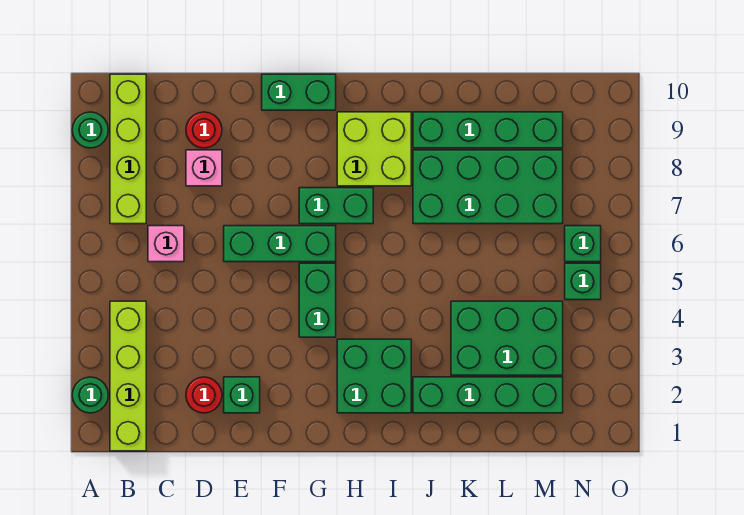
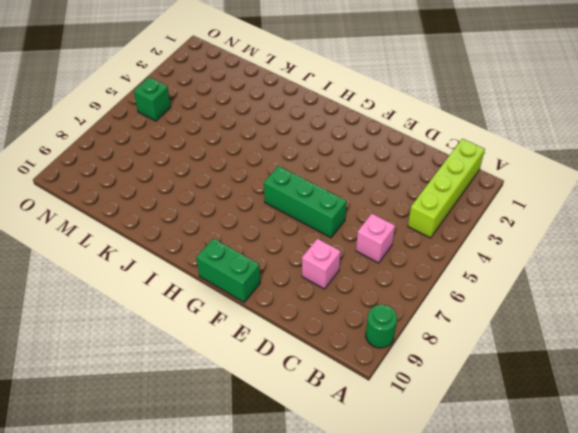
none -> green 1x1 round brick [72,377,108,413]
none -> lime 1x4 brick [110,74,146,224]
none -> red 1x1 round brick [186,377,222,413]

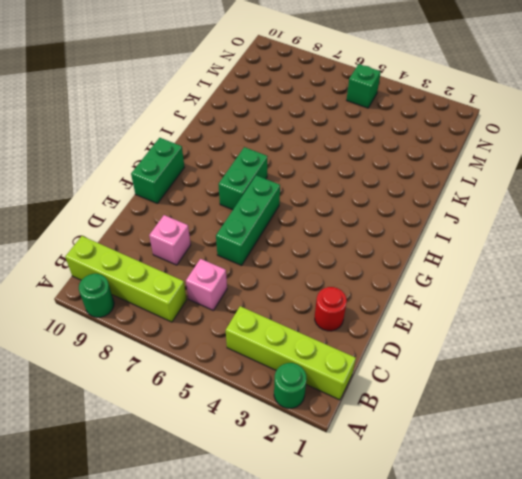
none -> red 1x1 round brick [186,112,222,148]
none -> green 1x1 brick [224,377,260,413]
none -> green 1x2 brick [299,263,336,337]

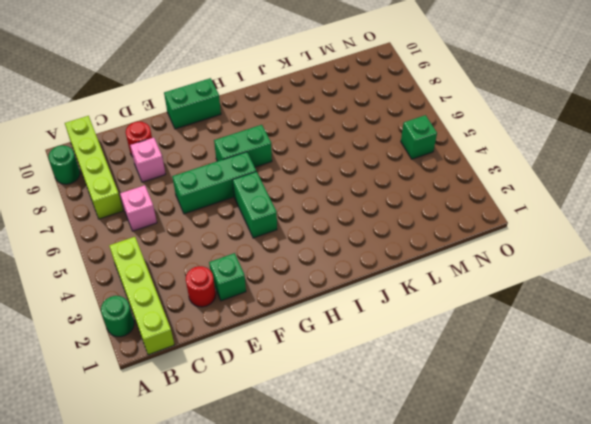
none -> green 2x2 brick [337,339,411,413]
none -> lime 2x2 brick [337,112,411,186]
none -> green 1x4 brick [413,377,563,413]

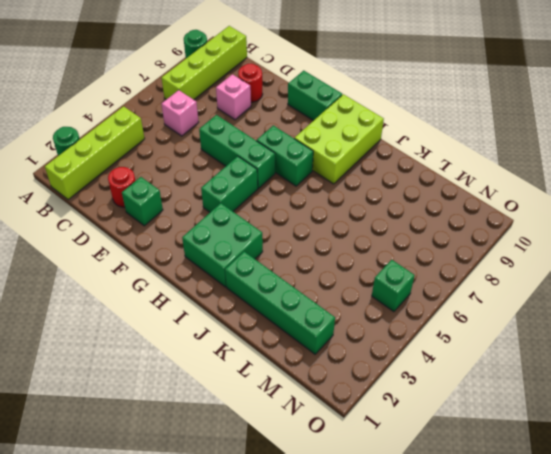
lime 2x3 brick [294,94,384,184] -> lime 2x2 brick [337,112,411,186]
none -> green 2x4 brick [413,150,563,224]
none -> green 1x4 brick [413,112,563,148]
none -> green 2x3 brick [451,301,563,375]

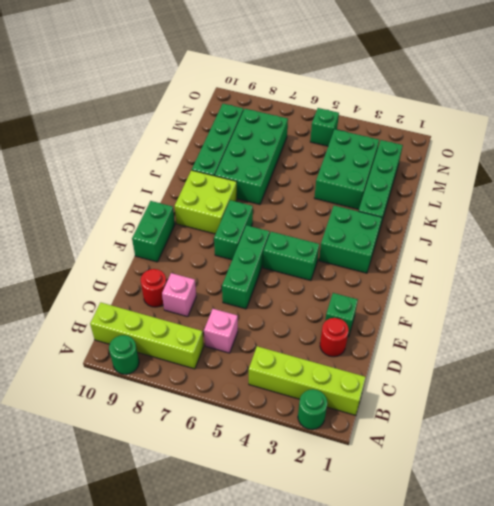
none -> green 1x1 brick [565,226,601,262]

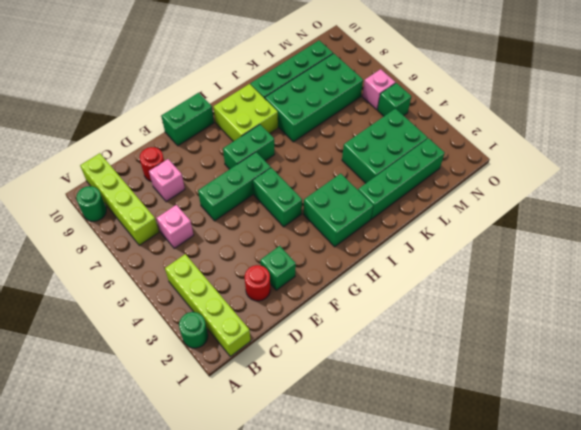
pink 1x1 brick [362,69,395,109] -> green 1x1 brick [565,226,601,262]

